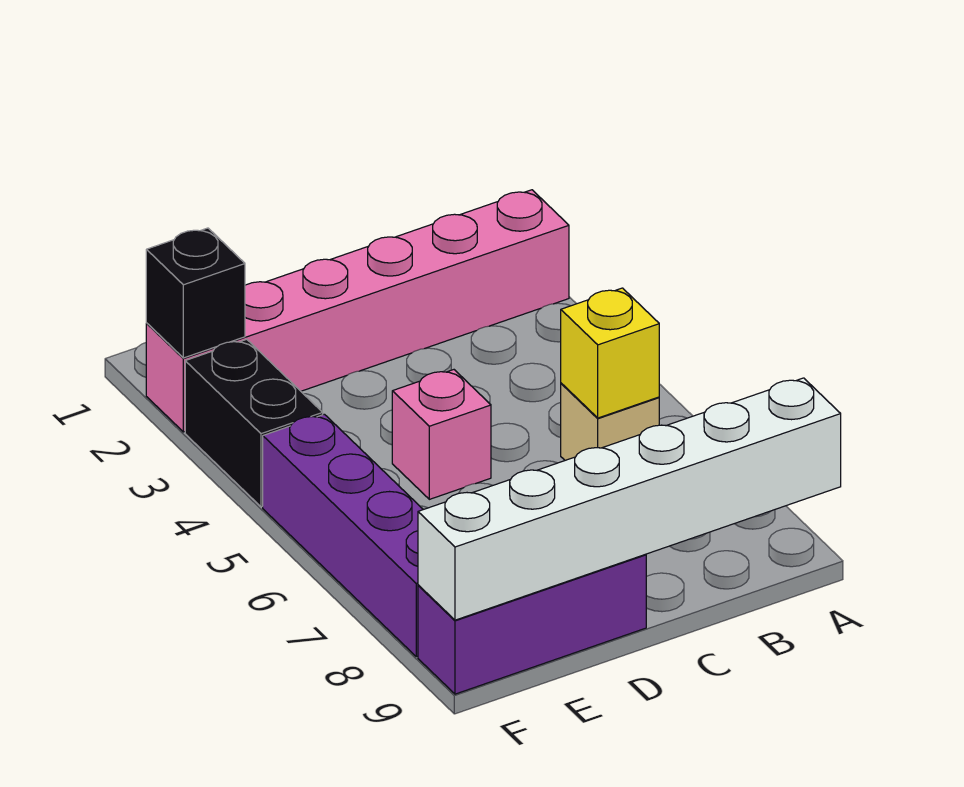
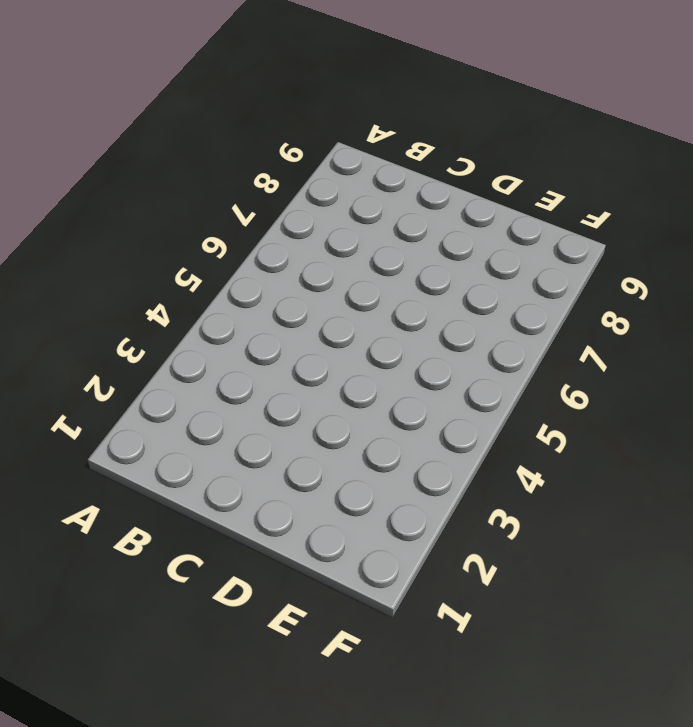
none -> pink 1x6 brick [146,190,569,432]
none -> tan 1x1 brick [561,383,659,460]

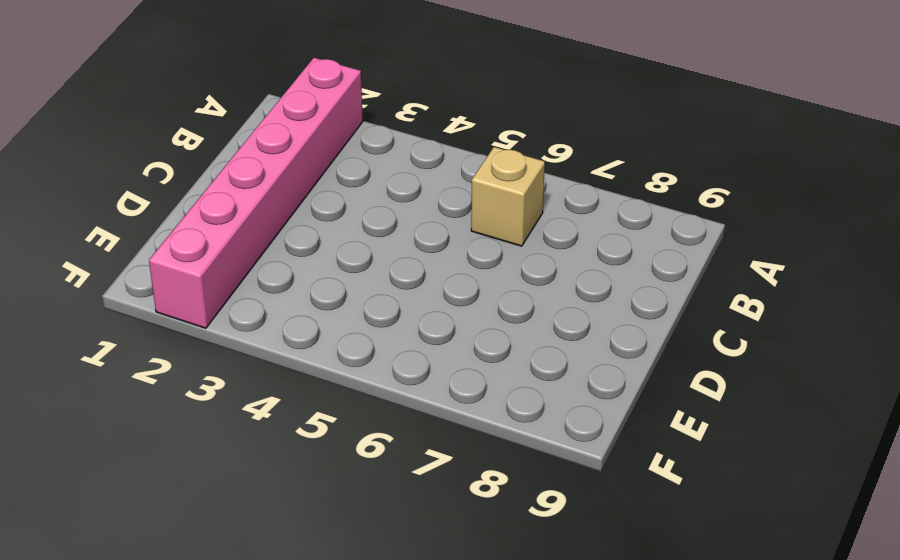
none -> pink 1x1 brick [392,370,491,499]
none -> purple 1x3 brick [418,554,646,694]

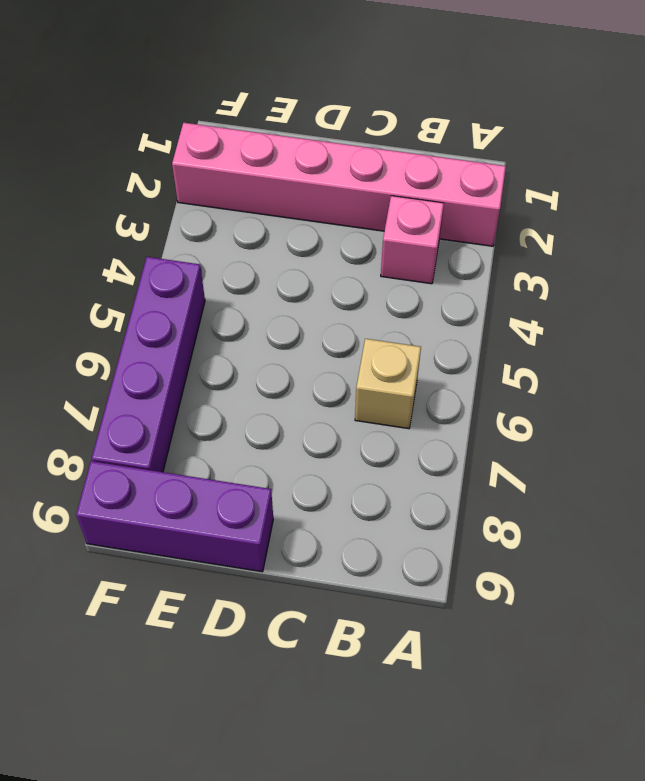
pink 1x1 brick [381,196,444,284] -> pink 1x1 brick moved to [392,370,491,499]
none -> black 1x2 brick [185,339,323,507]
none -> white 1x6 brick [418,378,841,620]

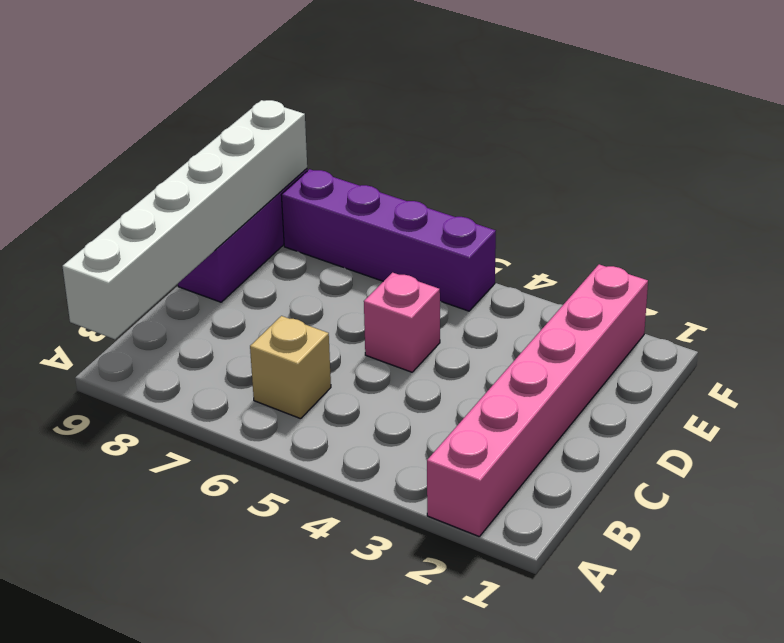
none -> black 1x2 brick [185,339,323,507]
none -> yellow 1x1 brick [561,288,659,418]

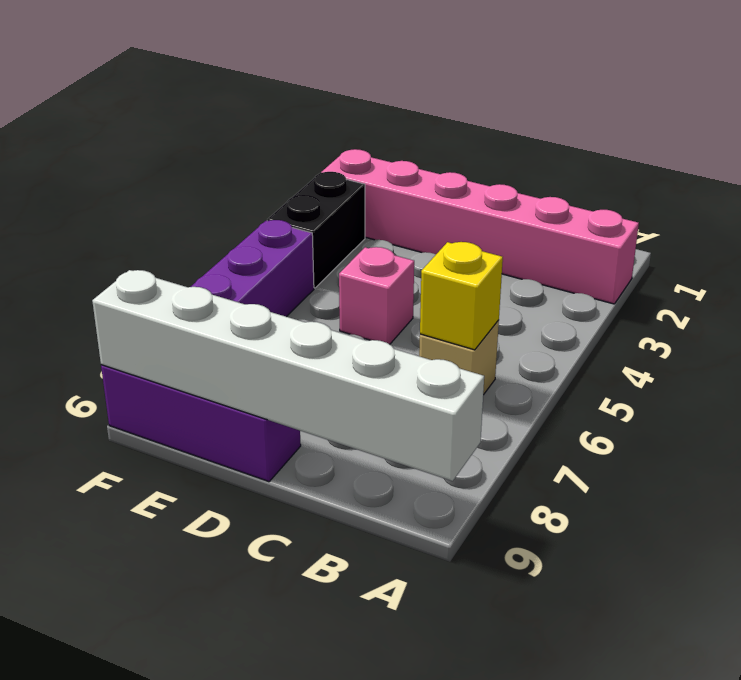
none -> black 1x1 brick [146,228,245,358]

